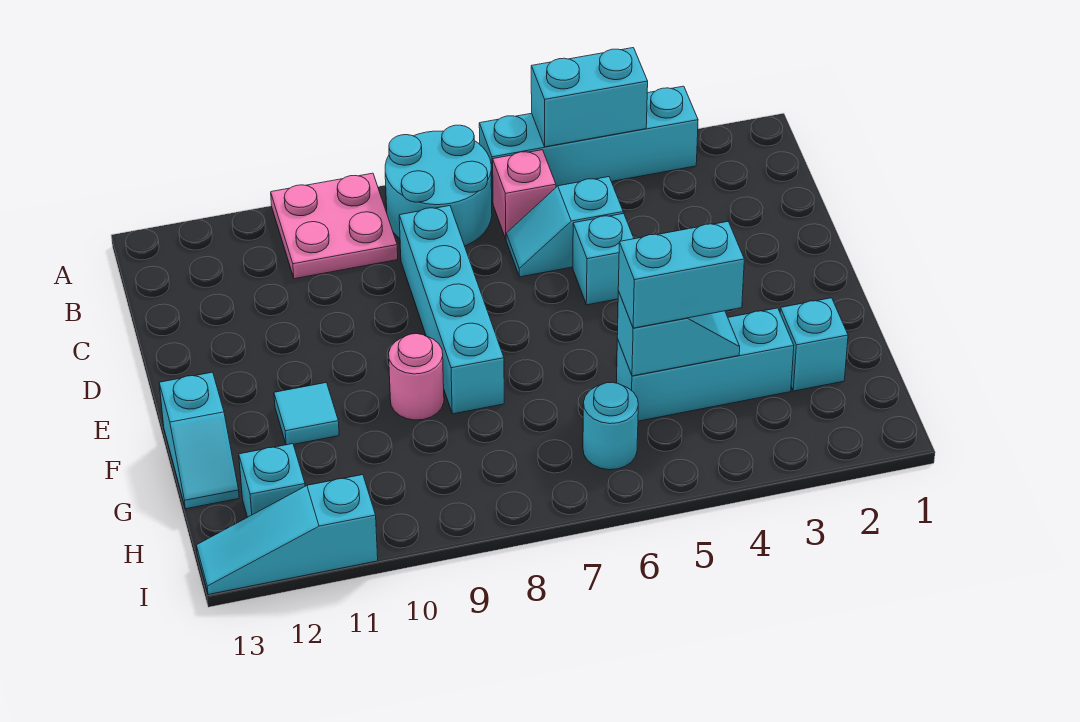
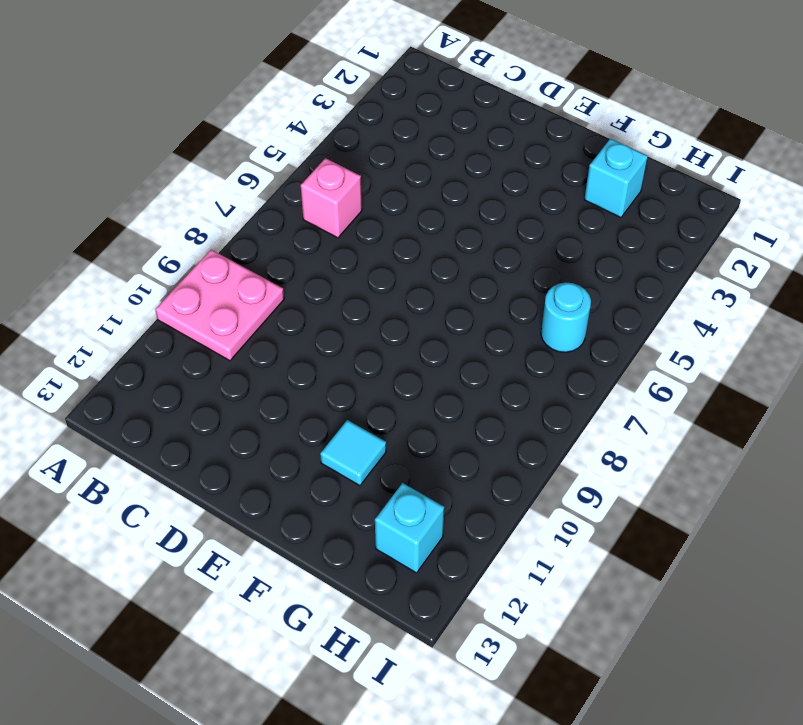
none -> cyan 1x4 brick [479,86,698,203]
none -> cyan 2x2 round brick [385,125,492,246]
none -> cyan 1x2 slope [506,177,623,277]

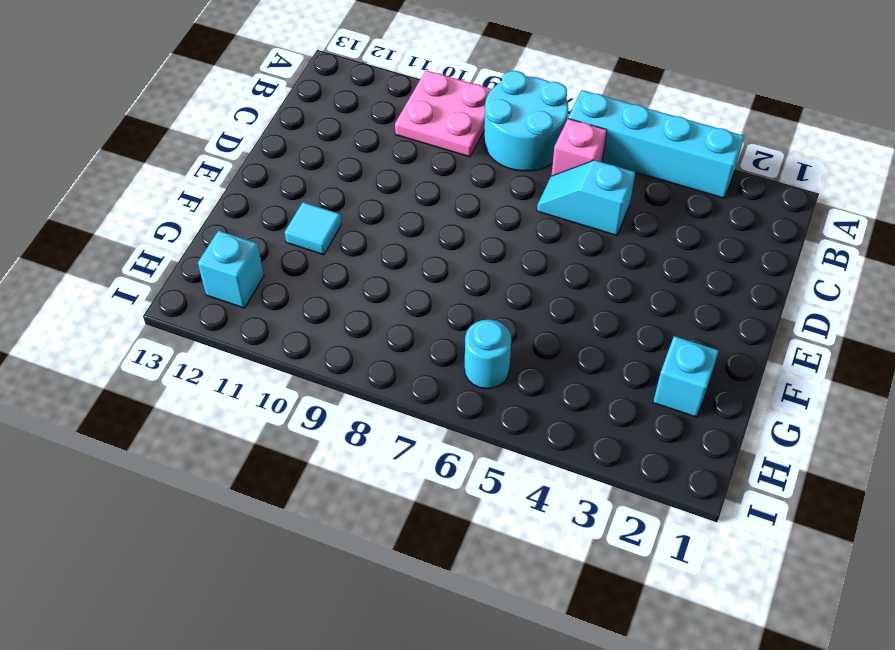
none -> cyan 1x4 brick [399,206,504,414]
none -> cyan 1x1 brick [573,213,634,305]
none -> pink 1x1 round brick [389,334,444,420]

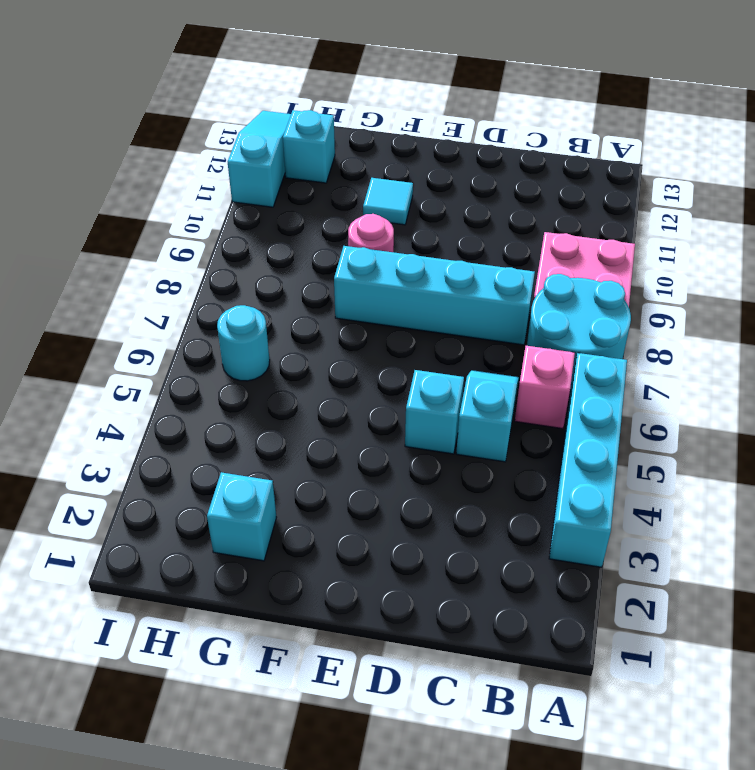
none -> cyan 1x2 slope [159,372,239,509]
none -> cyan 1x3 brick [617,308,794,421]
none -> cyan 1x2 brick [531,48,648,147]

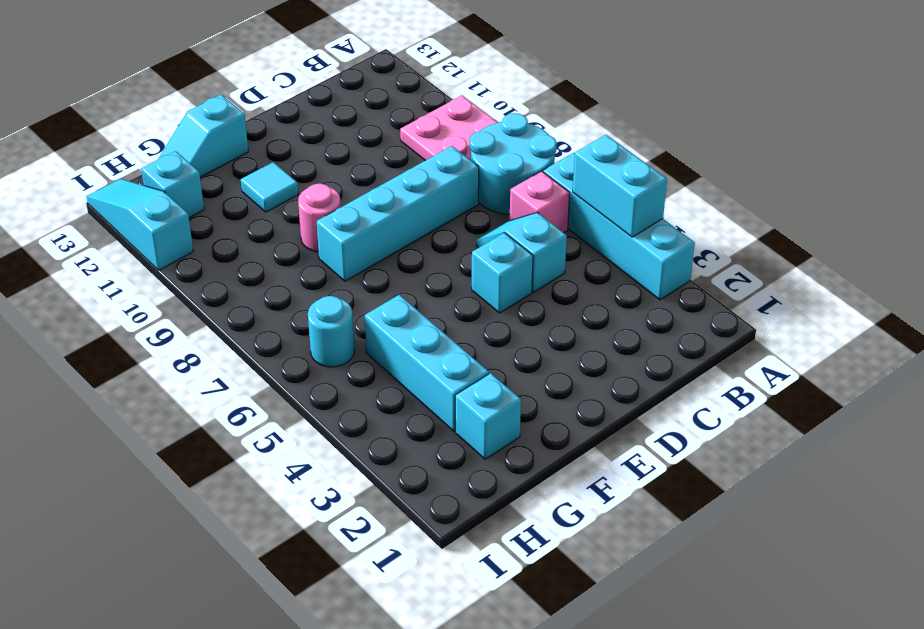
none -> cyan 1x2 slope [617,291,740,376]
none -> cyan 1x2 brick [618,222,744,328]

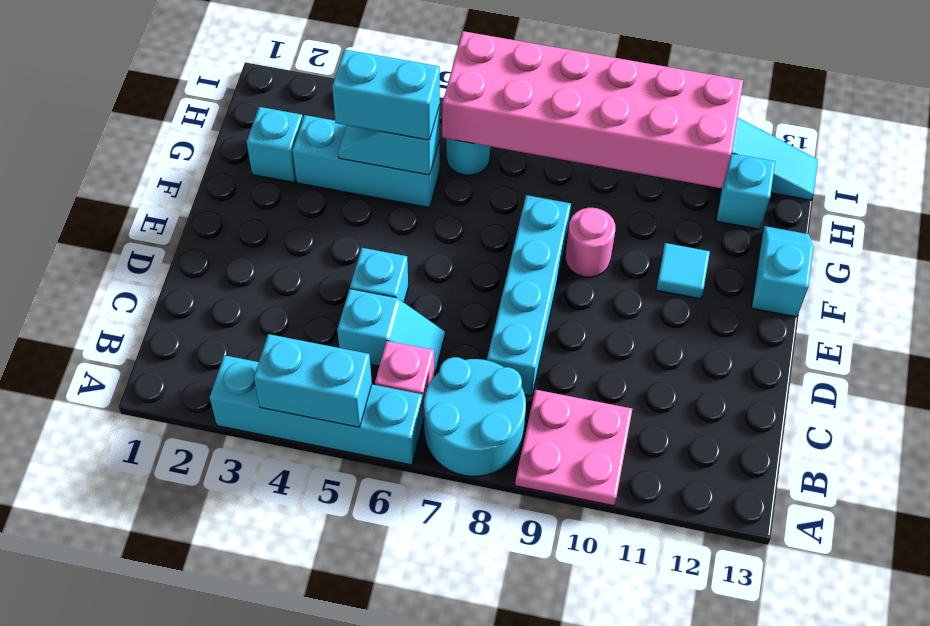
pink 2x6 brick [442,31,743,188] -> none

